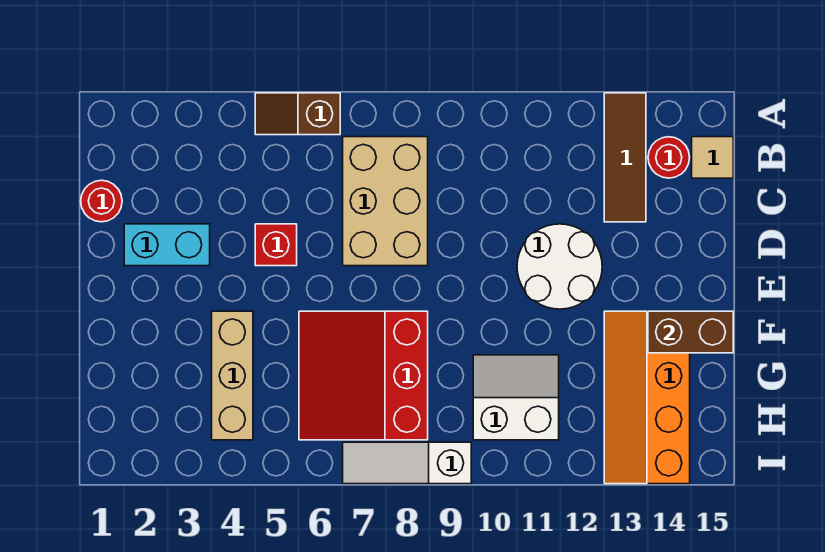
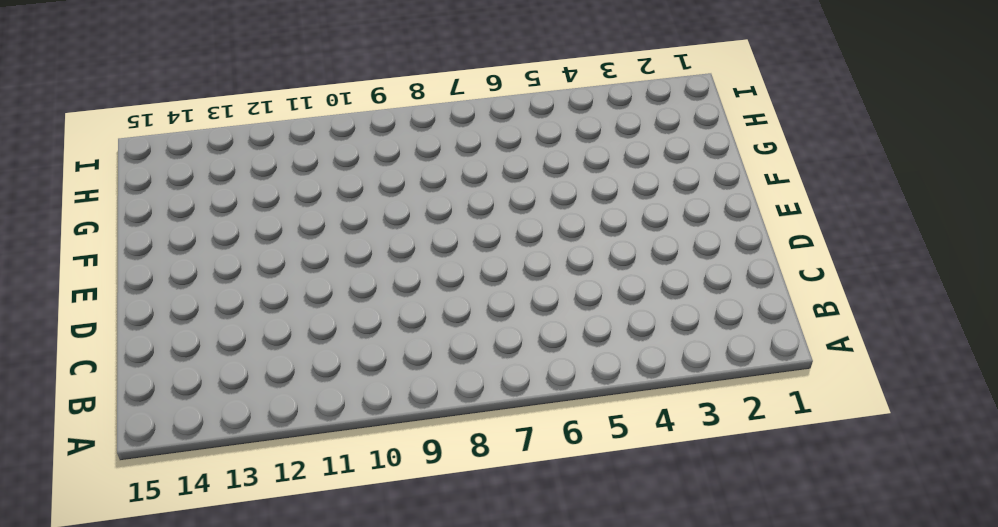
none -> brown 1x2 slope [255,93,340,135]
none -> brown 1x3 tile [604,93,646,222]
none -> tan 2x3 brick [343,137,428,266]

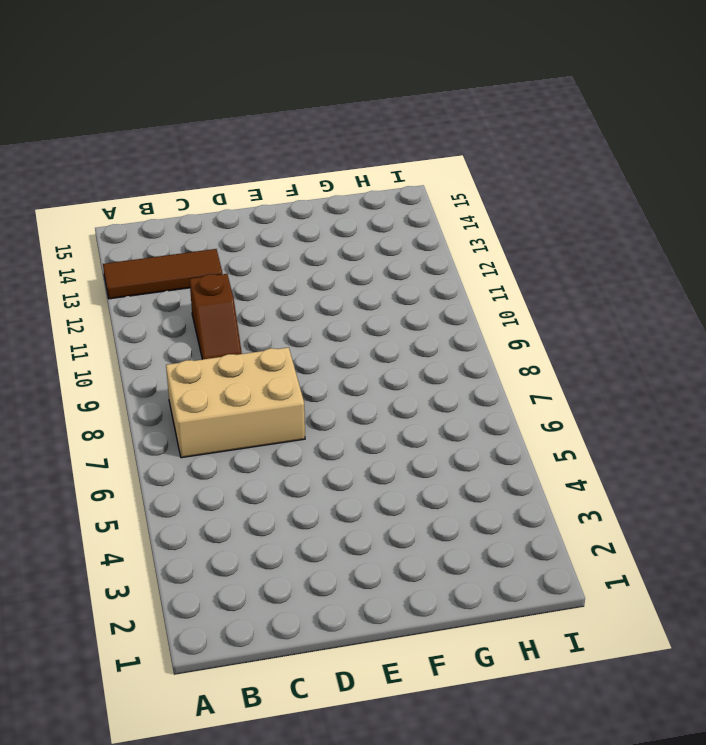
brown 1x2 slope [190,274,242,359] -> brown 1x2 slope moved to [255,93,340,135]
none -> red 1x1 round brick [648,137,690,178]
none -> tan 1x1 tile [692,137,733,178]
none -> red 1x1 round brick [81,180,122,222]

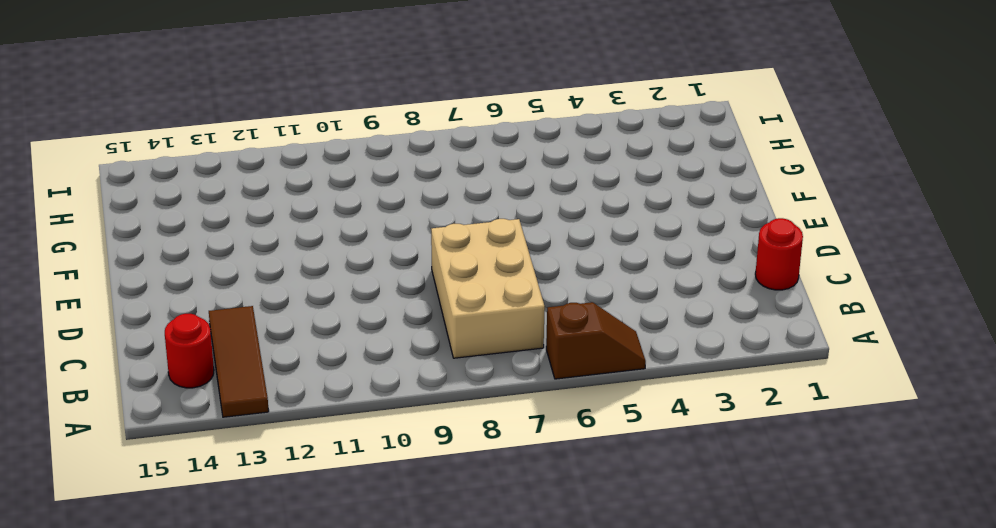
none -> tan 1x1 tile [692,137,733,178]
none -> cyan 1x2 brick [124,224,210,266]
none -> red 1x1 brick [255,224,297,266]

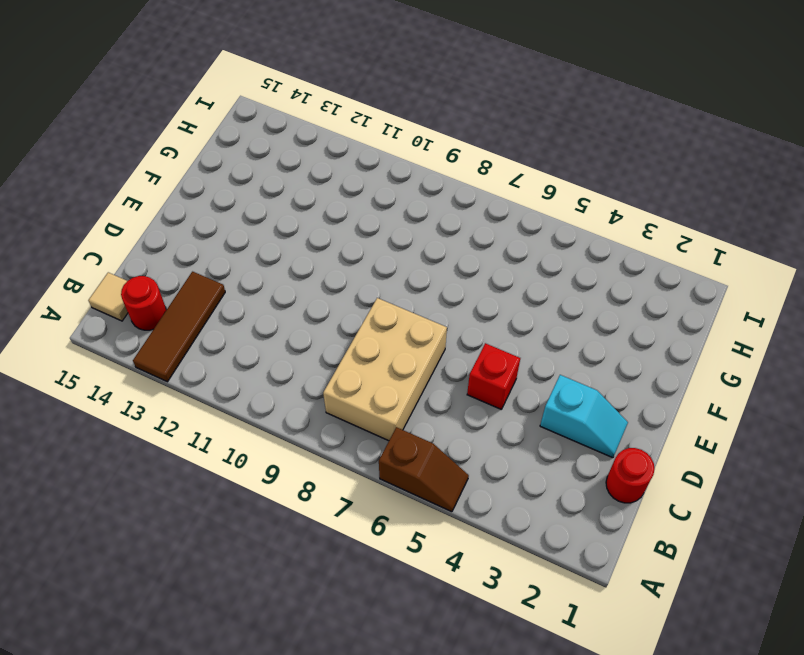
cyan 1x2 slope [540,375,628,458] -> cyan 1x2 brick [124,224,210,266]
none -> white 2x2 round brick [517,224,602,309]
none -> tan 1x3 brick [212,311,253,440]
none -> red 3x3 slope [299,311,428,440]

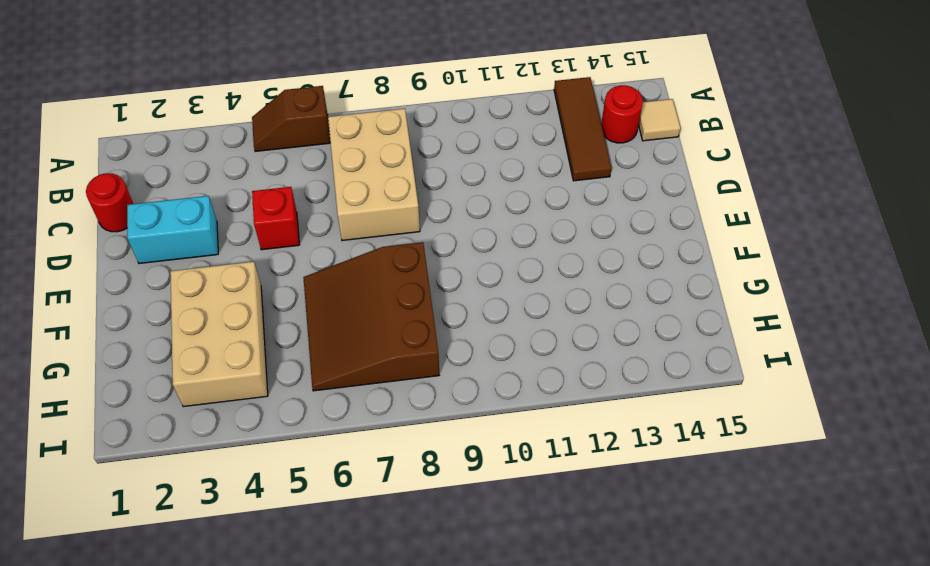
tan 2x3 brick [170,262,268,407] -> tan 1x3 brick [212,311,253,440]
brown 3x3 slope [303,242,439,391] -> red 3x3 slope [299,311,428,440]
none -> white 2x2 round brick [517,224,602,309]
none -> orange 2x4 slope [604,311,690,484]
none -> white 2x2 slope [473,355,559,440]

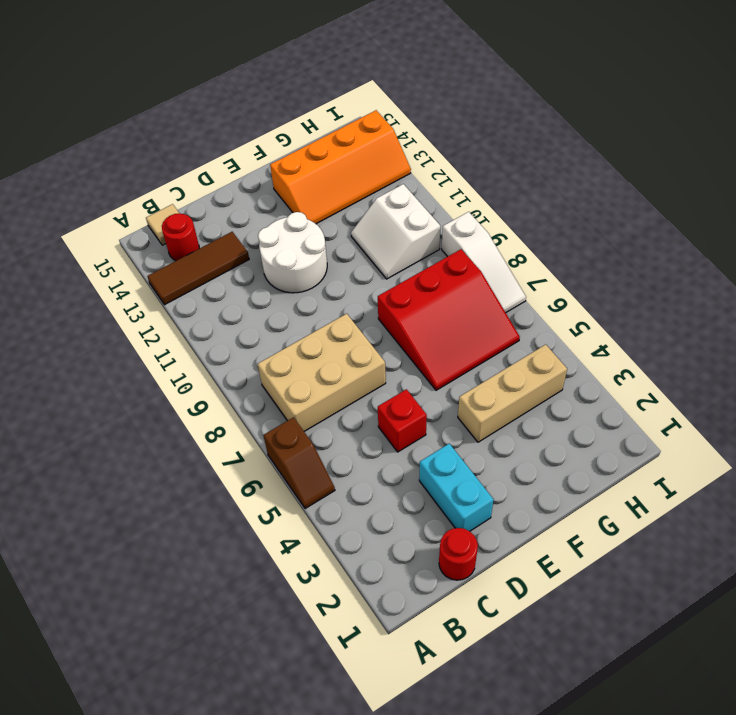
none -> brown 1x2 brick [648,311,733,353]

